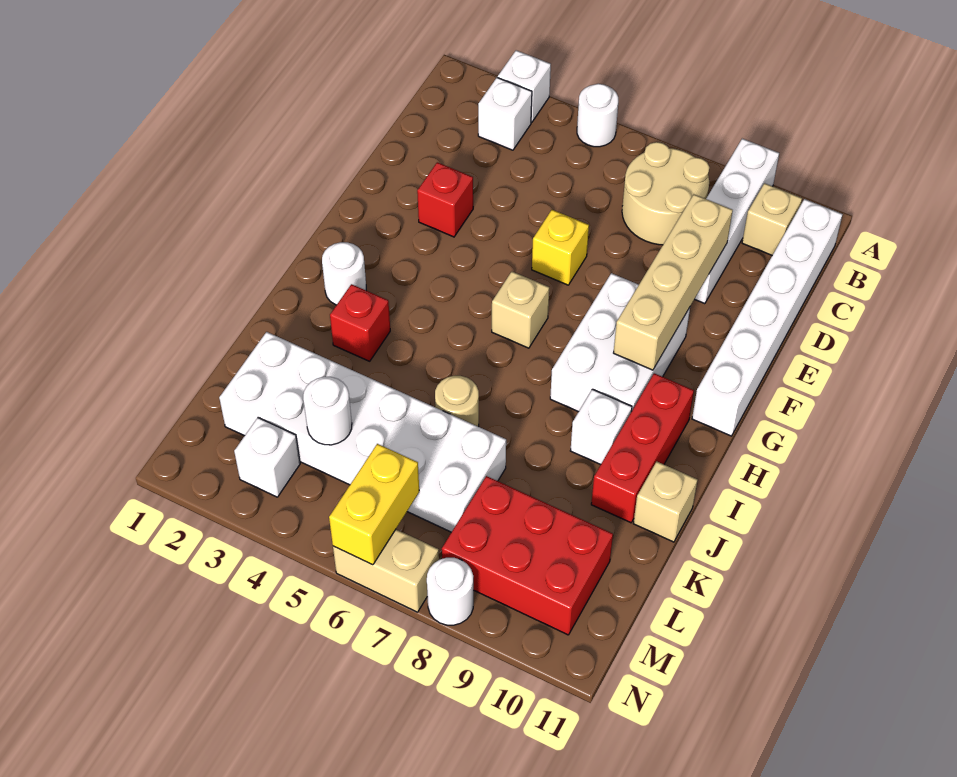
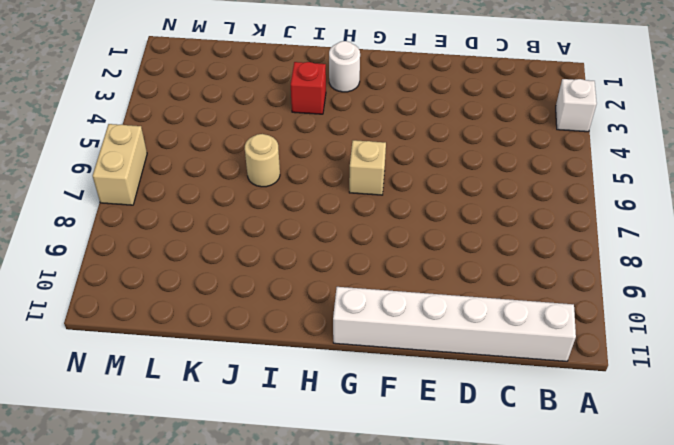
none -> white 1x1 round brick [577,84,618,147]
none -> white 1x4 brick [695,139,779,304]
none -> white 1x1 brick [478,77,532,150]

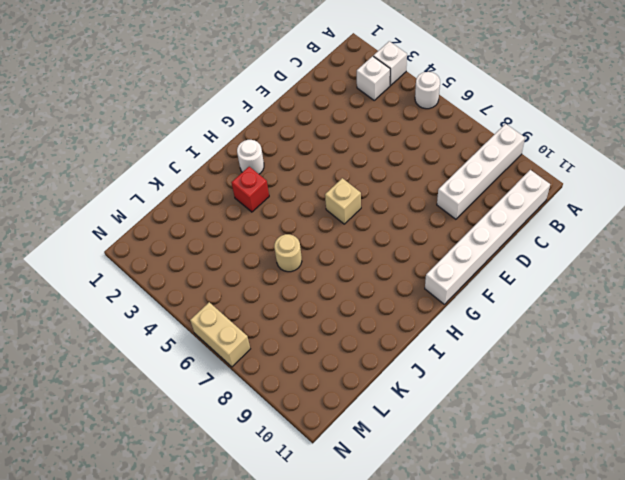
none -> tan 2x2 round brick [622,142,709,245]
none -> tan 1x1 brick [742,183,802,255]
none -> red 1x1 brick [417,162,473,237]

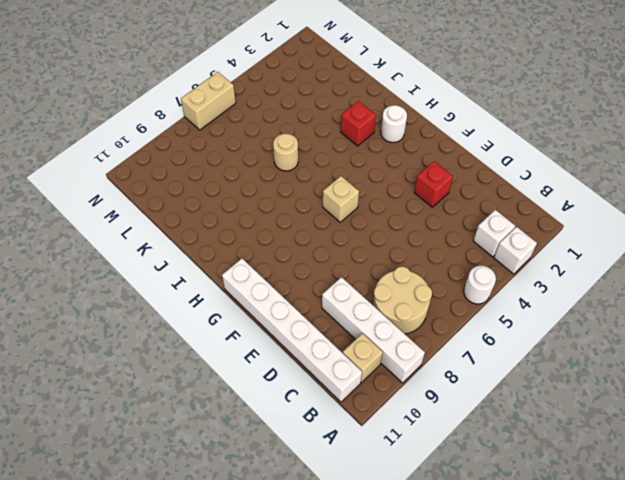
none -> yellow 1x1 brick [532,210,589,285]
none -> white 2x3 brick [550,273,690,412]
none -> red 1x3 brick [591,373,694,523]

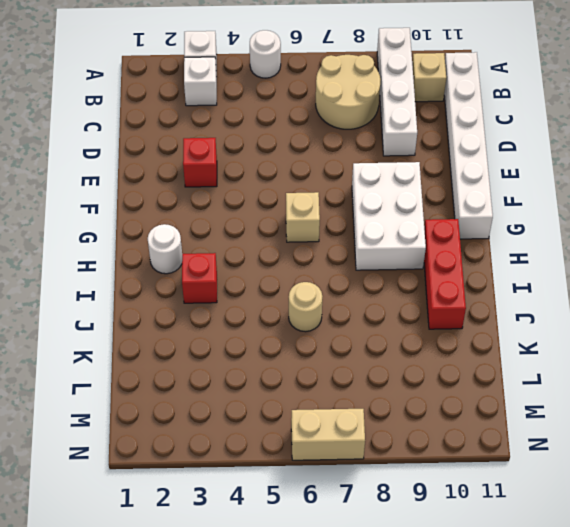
none -> yellow 1x1 brick [532,210,589,285]
none -> white 1x1 brick [570,389,632,465]
none -> tan 1x1 brick [633,462,698,542]

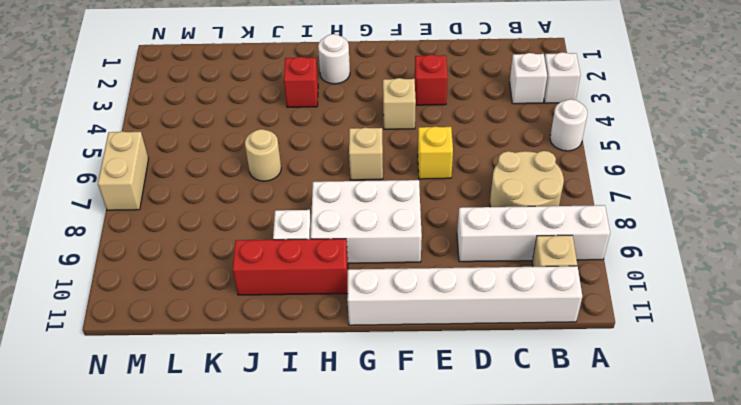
tan 1x1 brick [383,78,416,129] -> tan 1x1 brick moved to [633,462,698,542]
none -> white 2x6 brick [219,332,506,532]
none -> red 2x3 brick [442,476,613,635]
none -> white 1x1 brick [234,418,300,497]

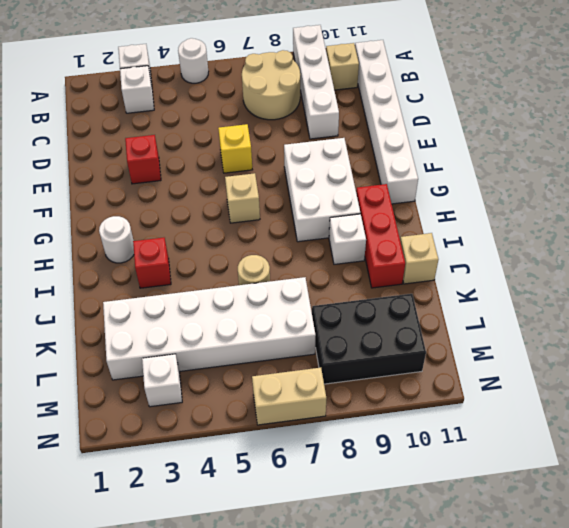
black 2x3 brick [312,294,426,384] -> red 2x3 brick [442,476,613,635]
none -> white 1x1 round brick [427,558,473,625]
none -> tan 1x4 brick [614,194,733,370]
none -> white 1x1 round brick [303,377,352,445]

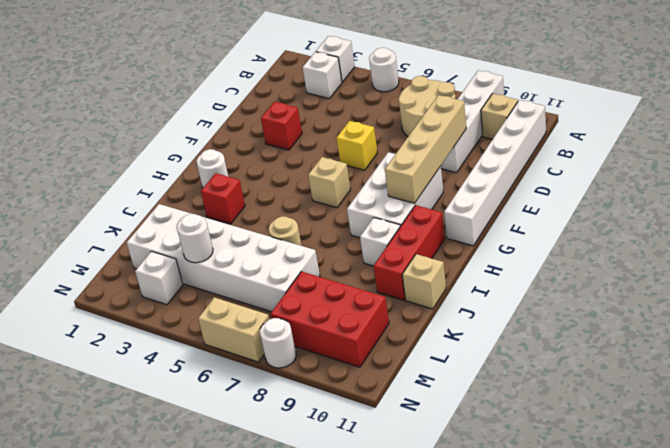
none -> yellow 1x2 brick [329,444,419,565]

